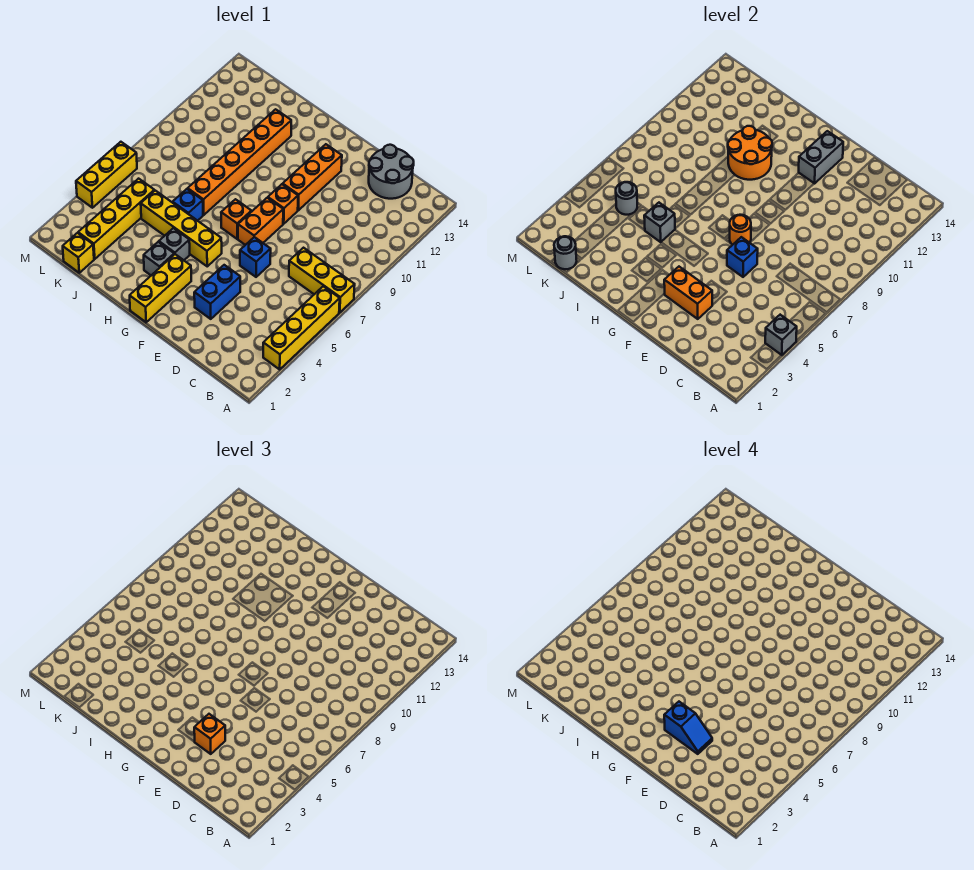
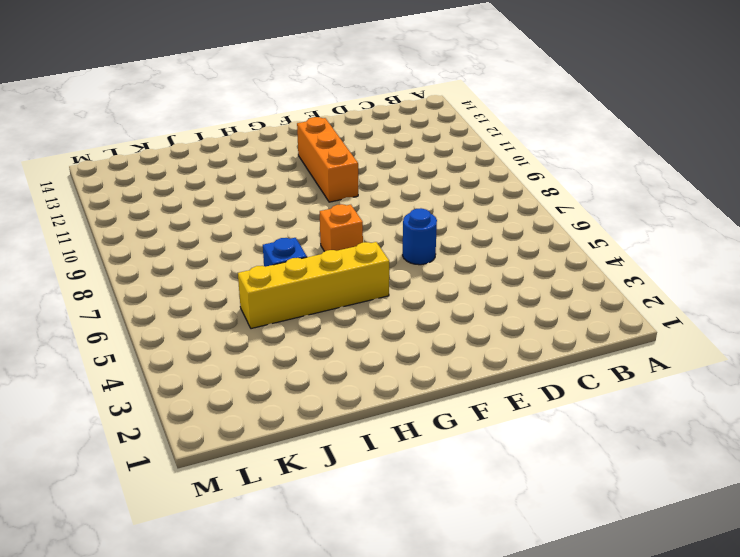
blue 1x1 round brick [403,208,437,265] -> blue 1x1 brick [240,237,271,277]
none -> yellow 1x4 brick [263,286,340,369]
none -> yellow 1x3 brick [289,248,355,312]
none -> grey 2x2 round brick [369,145,414,199]

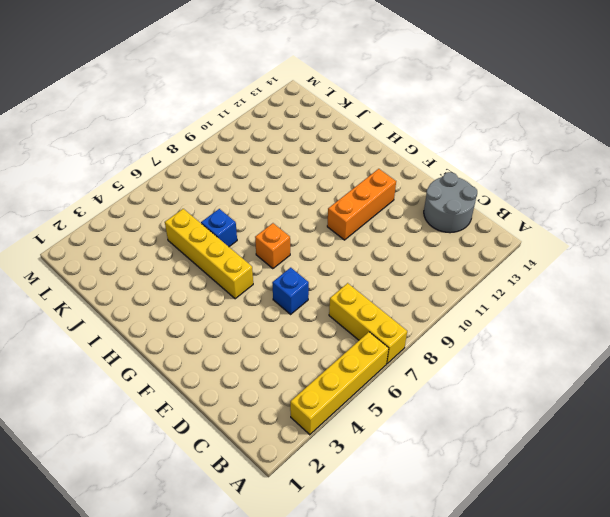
none -> blue 1x2 brick [194,265,240,319]
none -> orange 1x2 brick [238,198,283,245]
none -> orange 1x1 brick [268,184,298,224]

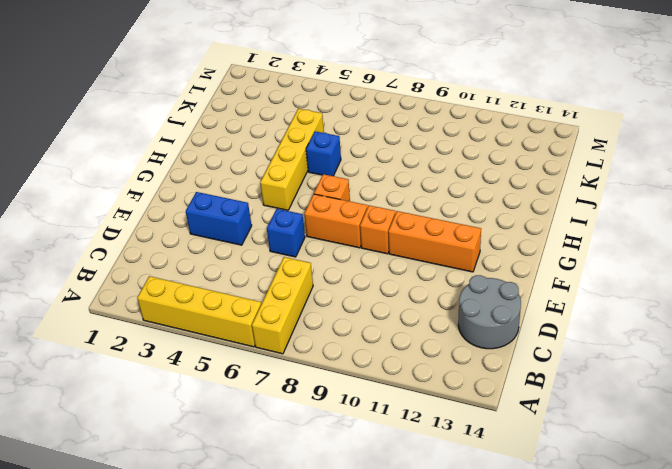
none -> yellow 1x3 brick [130,254,191,322]
none -> grey 1x1 brick [144,242,174,275]
none -> grey 1x1 brick [159,228,190,260]

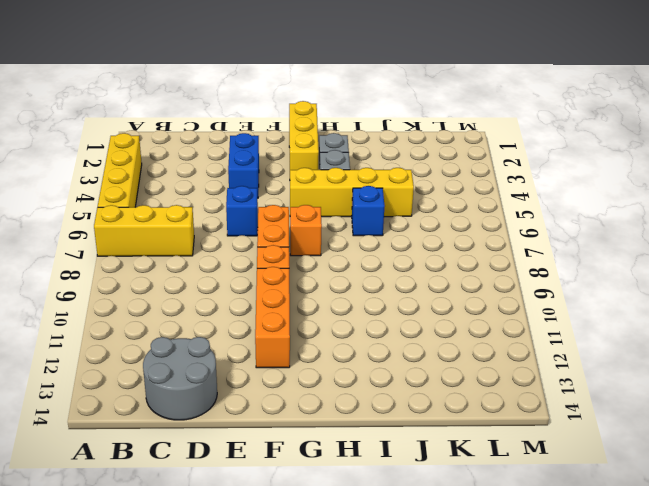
none -> orange 1x6 brick [188,109,291,215]
none -> yellow 1x1 brick [63,233,94,273]
none -> yellow 1x4 brick [78,179,154,259]

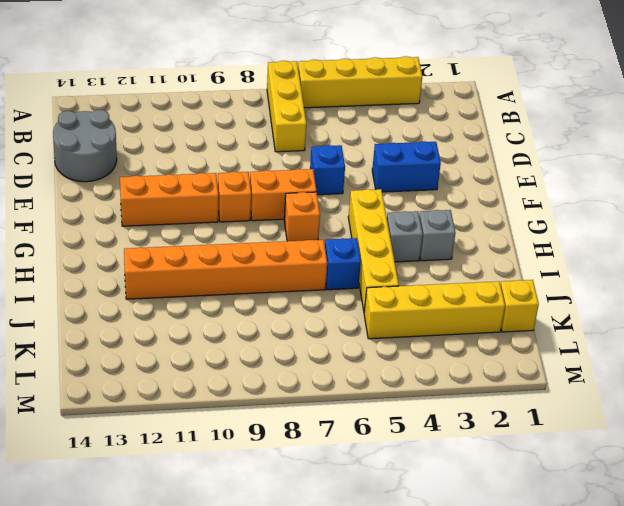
none -> yellow 1x3 brick [130,254,191,322]
none -> yellow 1x3 brick [76,142,137,208]
none -> grey 1x1 brick [765,315,797,355]

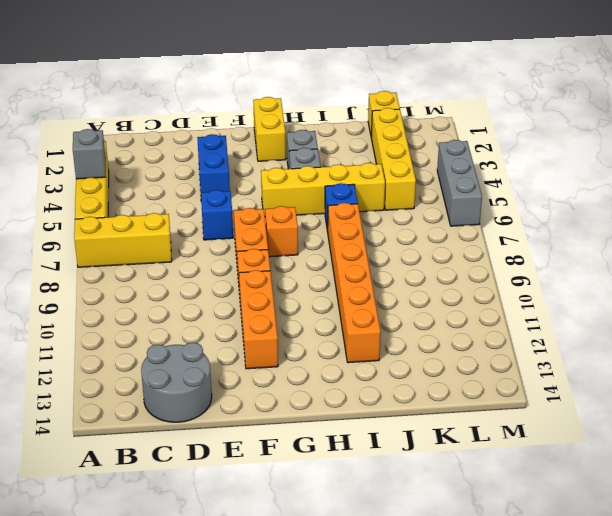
yellow 1x2 brick [253,97,286,161] -> yellow 1x3 brick [130,254,191,322]
grey 1x3 brick [437,140,482,226] -> yellow 1x3 brick [76,142,137,208]
none -> orange 1x2 brick [664,267,712,319]
none -> blue 1x1 brick [727,237,758,277]
none -> orange 1x1 round brick [730,215,751,245]

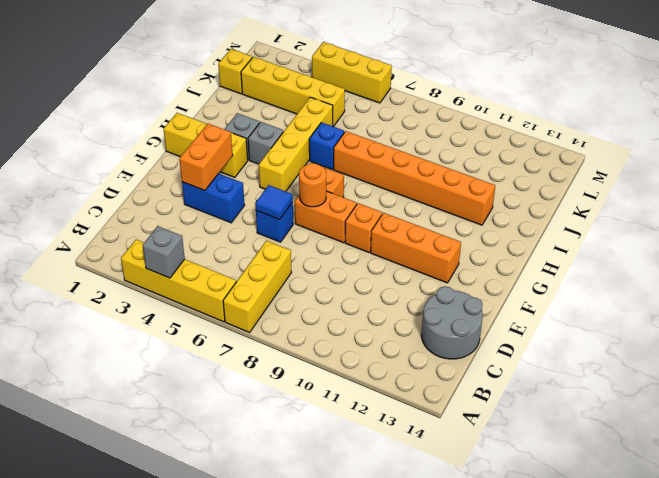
blue 1x1 tile [255,185,293,220] -> blue 1x1 brick [727,237,758,277]
none -> grey 1x2 brick [799,131,843,184]
none -> orange 2x2 round brick [728,126,772,180]
none -> grey 1x1 brick [644,203,675,242]

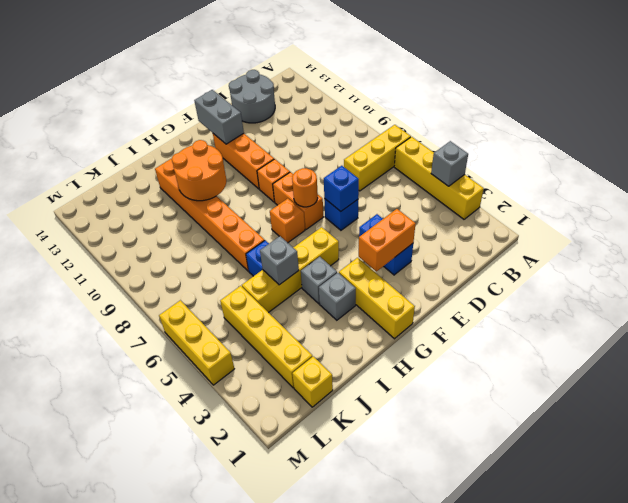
none -> grey 1x1 round brick [554,236,577,269]
none -> grey 1x1 round brick [616,182,637,215]
none -> orange 1x1 brick [194,714,225,754]

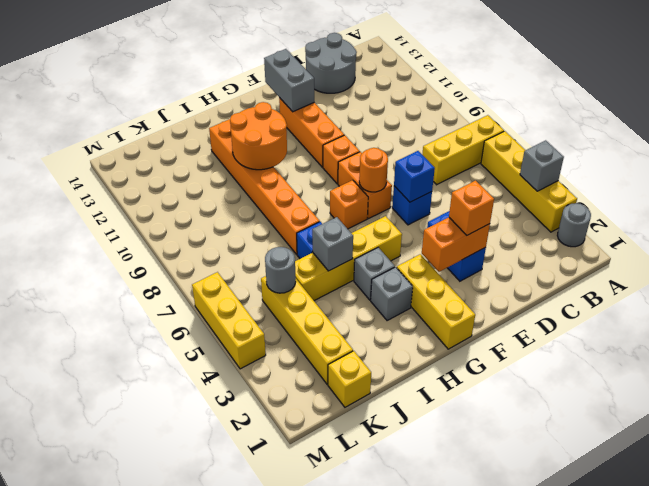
grey 1x1 round brick [557,203,591,247] -> grey 1x1 round brick moved to [554,236,577,269]
none -> blue 1x2 slope [664,702,712,754]

